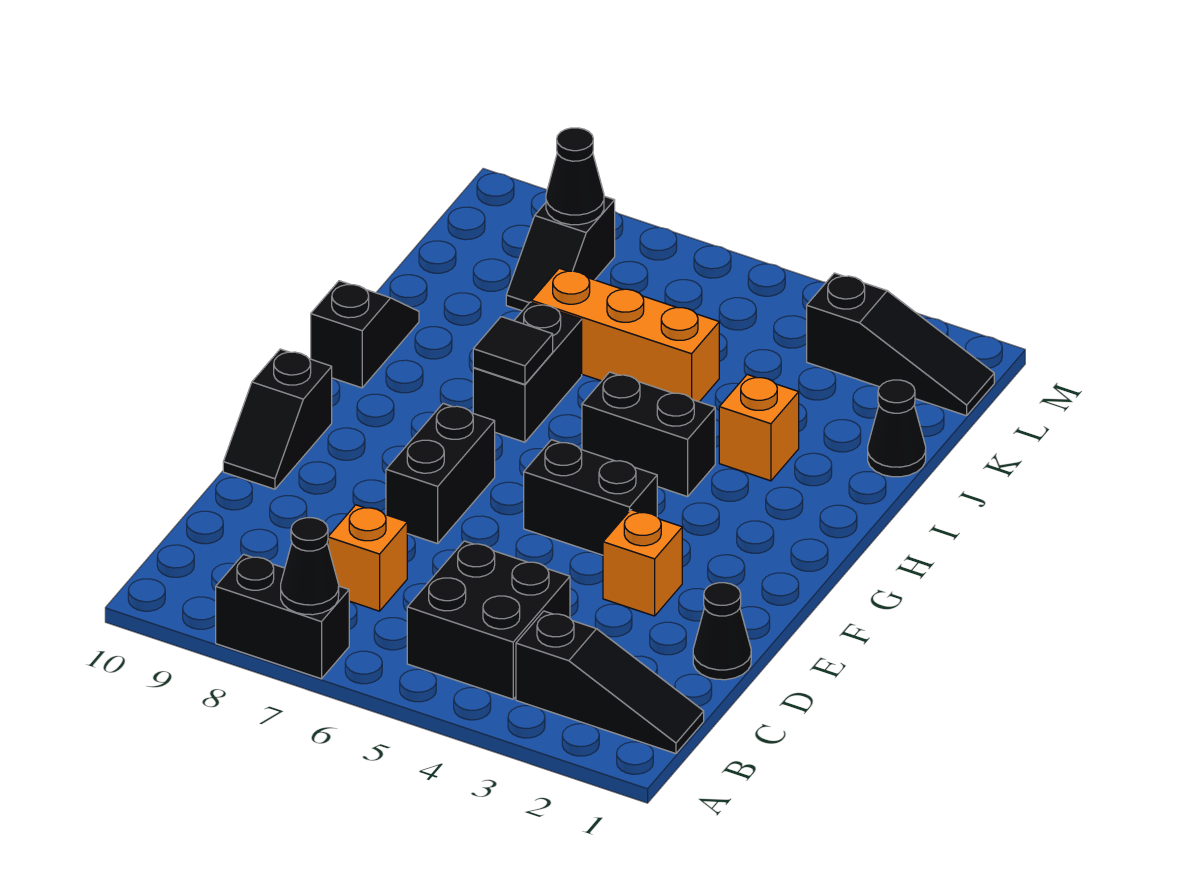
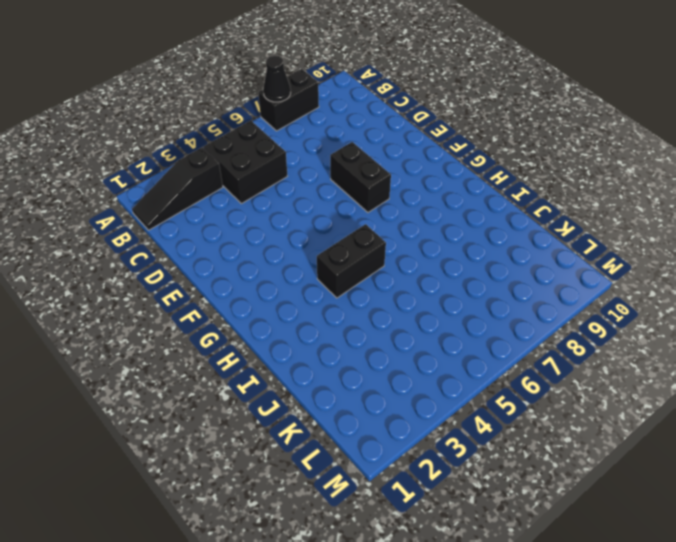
none -> orange 1x1 brick [328,505,407,611]
none -> black 1x1 cone [693,583,751,680]
none -> orange 1x1 brick [603,510,682,616]

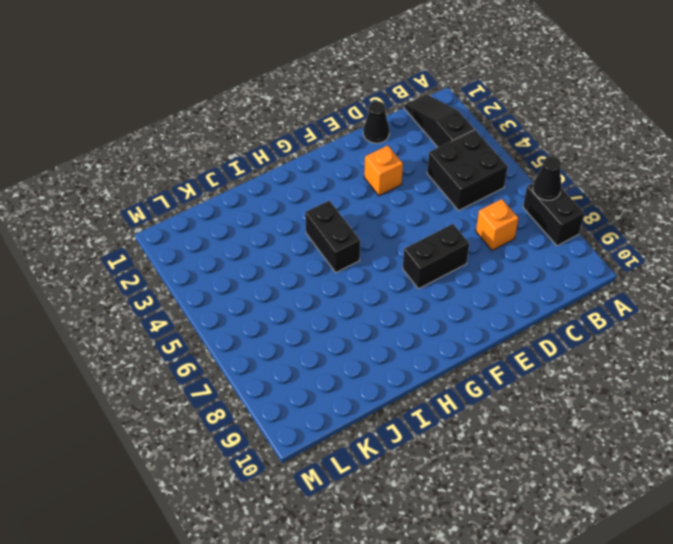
none -> black 1x2 slope [223,349,332,489]
none -> black 1x2 brick [524,440,657,555]
none -> black 1x2 brick [473,302,582,442]

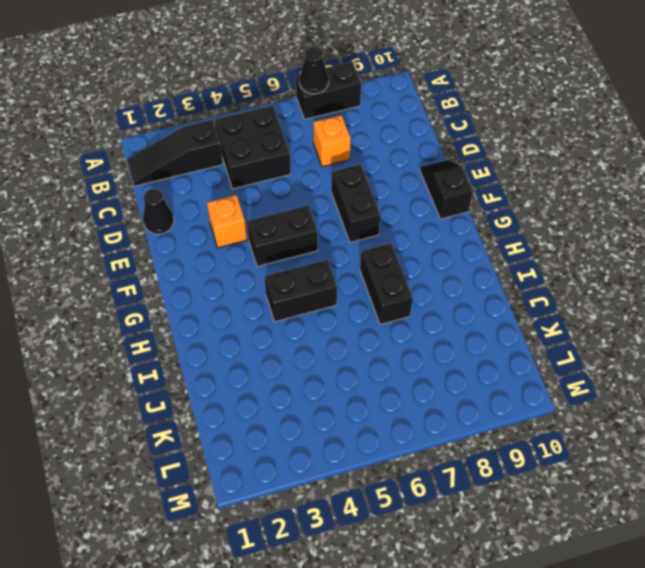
none -> black 1x2 slope [311,281,419,388]
none -> orange 1x1 brick [719,375,799,481]
none -> black 1x1 cone [868,380,926,477]

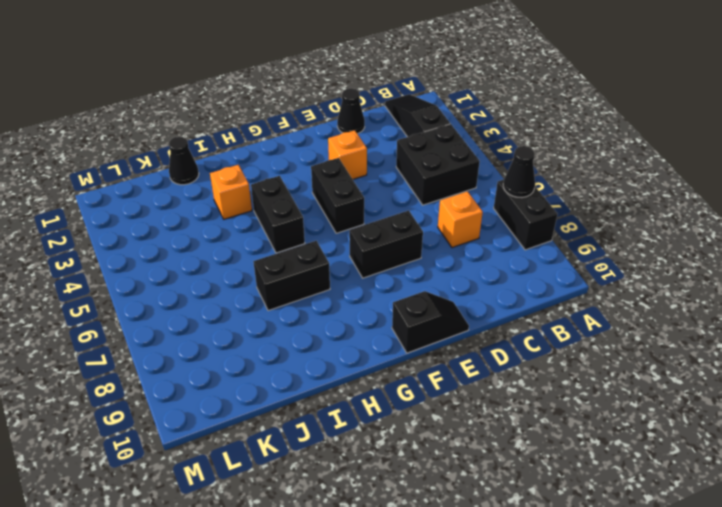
none -> black 1x2 slope [311,281,419,388]
none -> orange 1x3 brick [531,268,719,402]
none -> black 1x2 slope [506,196,615,311]

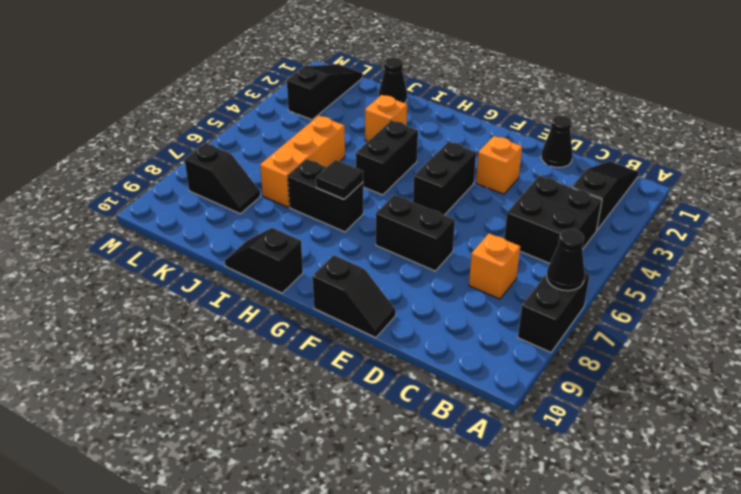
none -> black 1x1 cone [546,128,604,225]

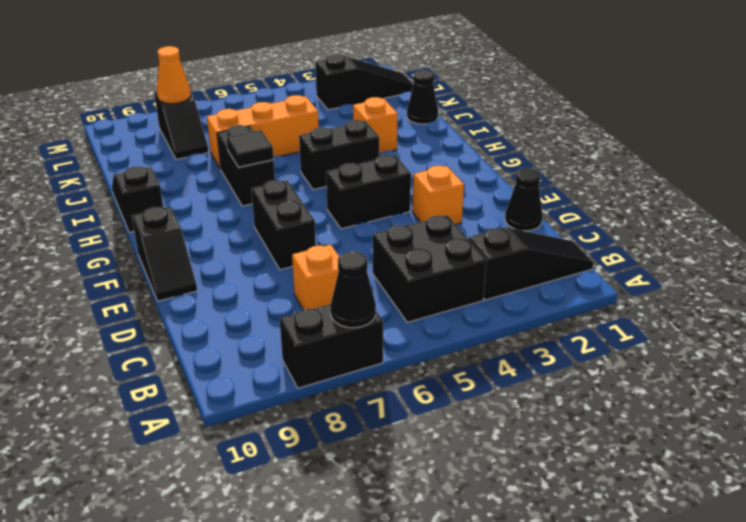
orange 1x1 cone [157,46,191,104] -> black 1x1 cone [546,128,604,225]

